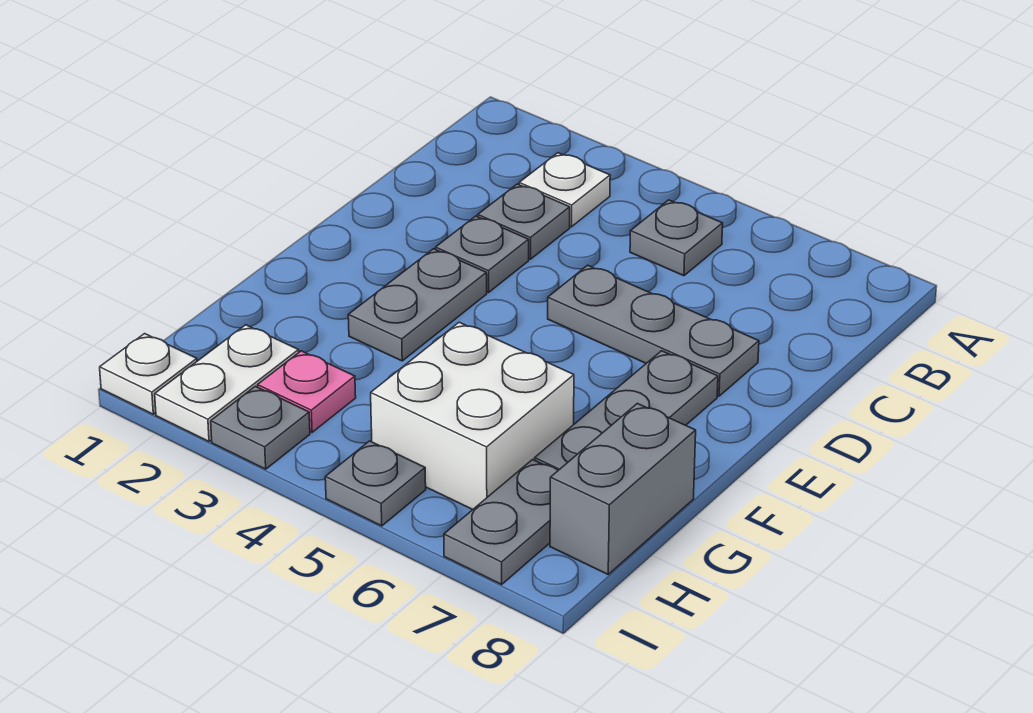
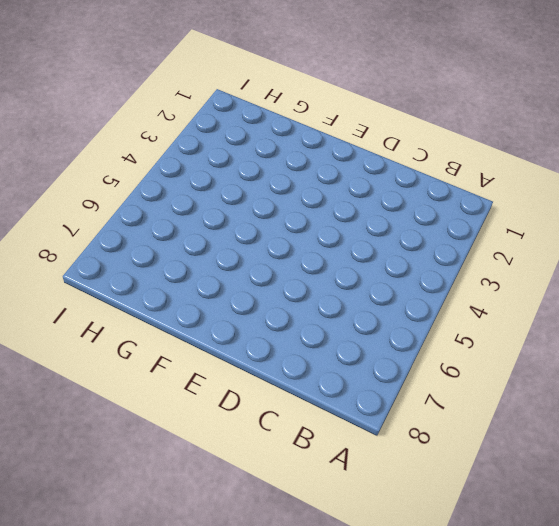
none -> white 1x1 plate [519,153,610,227]
none -> grey 1x1 plate [630,200,723,276]
none -> grey 1x1 plate [478,184,570,259]

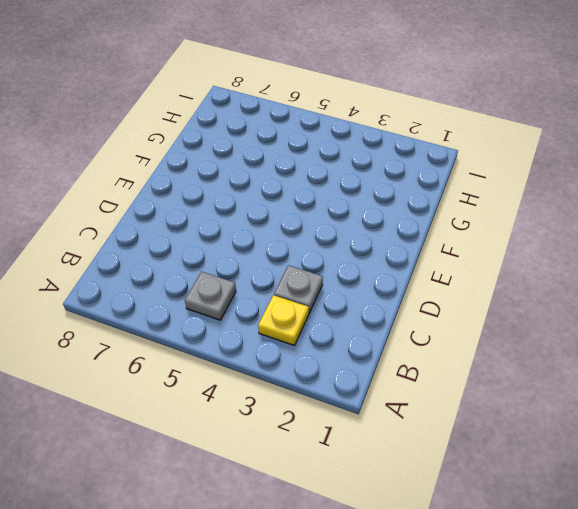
yellow 1x1 plate [258,295,309,345] -> white 1x1 plate [519,153,610,227]
none -> grey 1x1 plate [436,216,529,292]
none -> grey 1x3 plate [548,265,759,396]
none -> grey 1x2 plate [348,249,487,361]

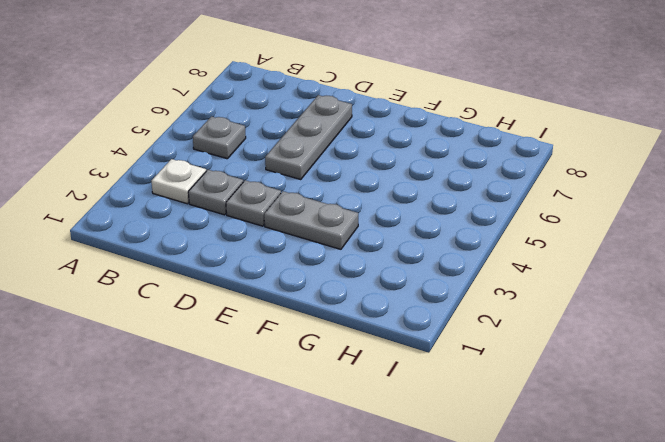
none -> grey 1x3 plate [535,351,718,470]
none -> white 2x2 brick [371,322,574,510]
none -> grey 1x2 brick [550,403,696,574]

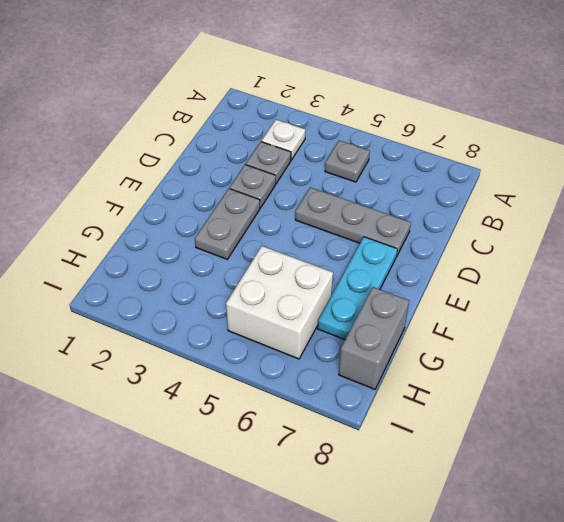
cyan 1x3 plate [318,237,397,340] -> grey 1x3 plate [535,351,718,470]
none -> white 1x2 plate [155,325,299,441]
none -> pink 1x1 plate [258,351,356,432]
none -> grey 1x2 plate [444,460,558,584]

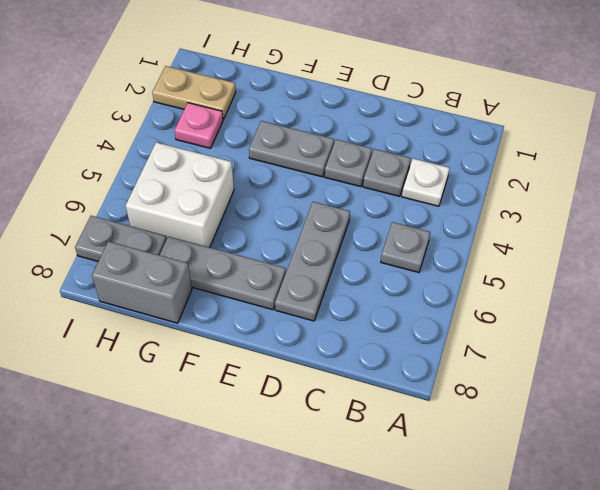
tan 1x2 plate [152,66,236,119] -> white 1x2 plate [155,325,299,441]
none -> white 1x1 plate [100,334,197,414]
none -> grey 1x1 plate [211,386,310,469]
none -> grey 1x1 plate [325,441,426,526]

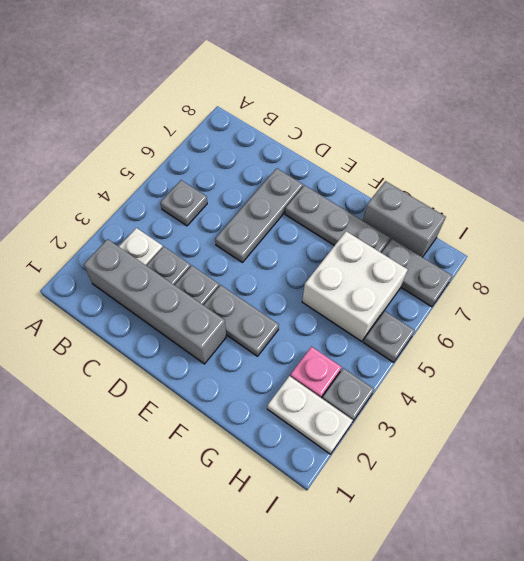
grey 1x4 brick [84,239,226,364] -> none
none -> white 1x1 plate [100,334,197,414]

